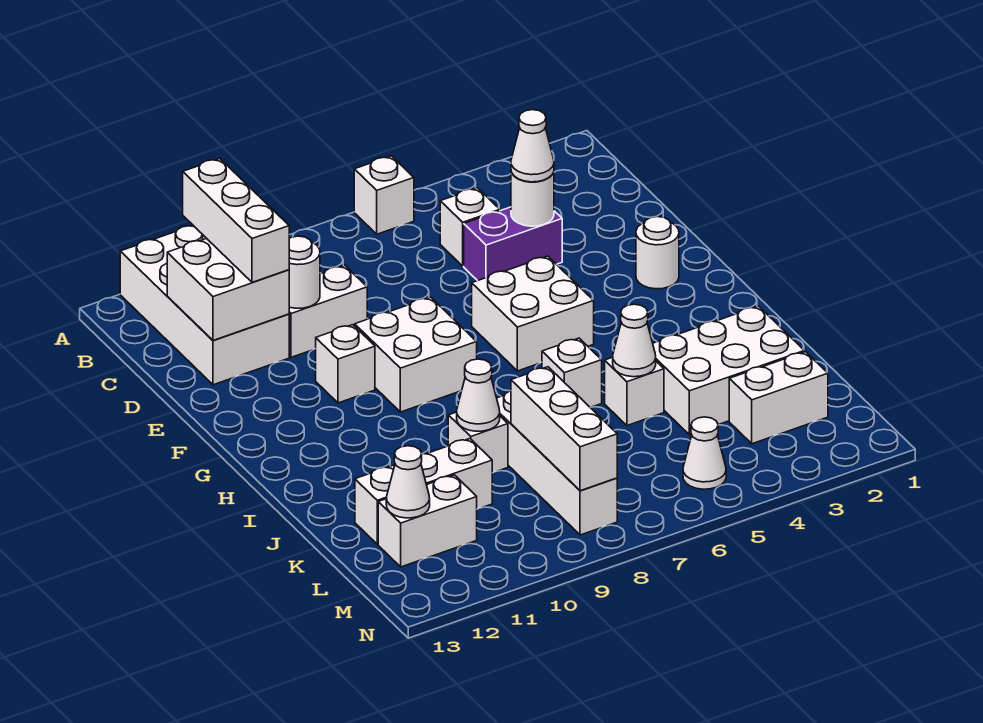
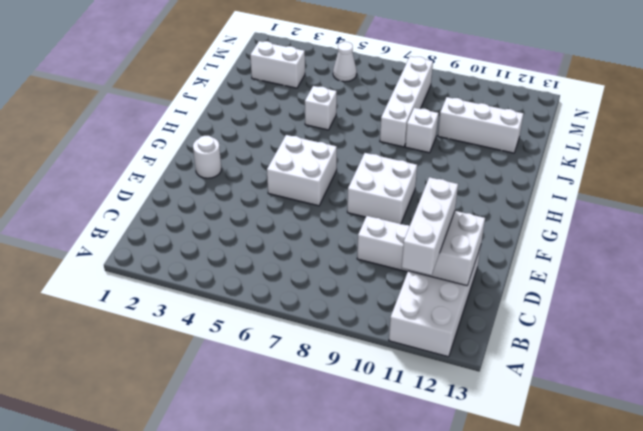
none -> white 1x1 brick [354,156,414,234]
none -> white 1x1 brick [440,188,500,266]
none -> purple 1x2 brick [464,207,562,281]

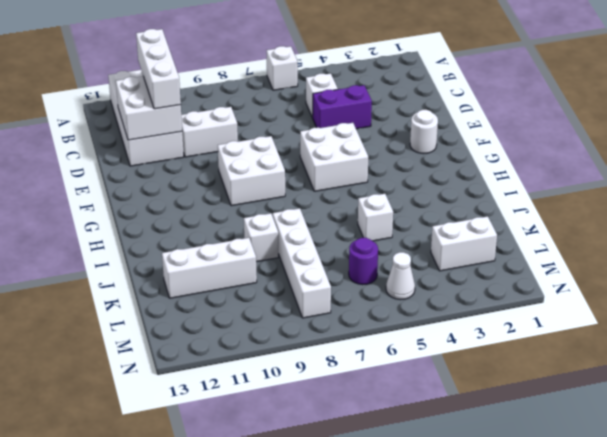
purple 1x1 round brick [349,238,378,285] -> none
none -> white 1x1 brick [316,325,375,403]
none -> white 1x1 brick [542,338,602,407]
none -> white 2x3 brick [653,306,804,435]

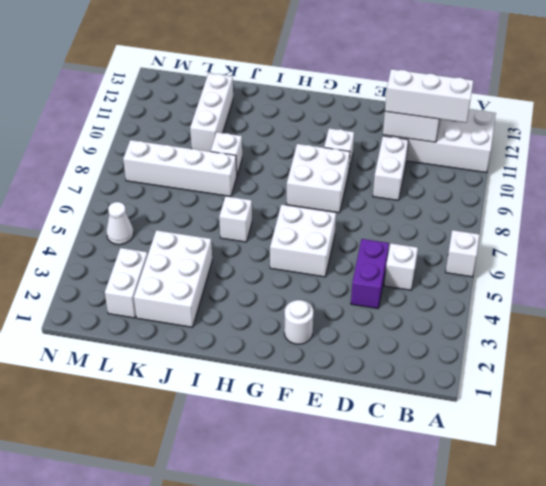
none -> white 1x1 brick [605,357,664,426]
none -> white 1x2 brick [378,475,477,567]
none -> white 1x1 round brick [511,172,554,226]

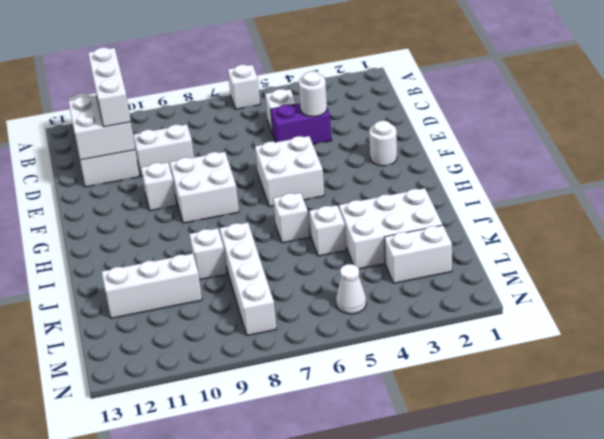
none -> white 1x2 brick [378,475,477,567]
none -> white 1x1 round brick [289,236,320,308]
none -> white 1x1 cone [613,304,656,377]

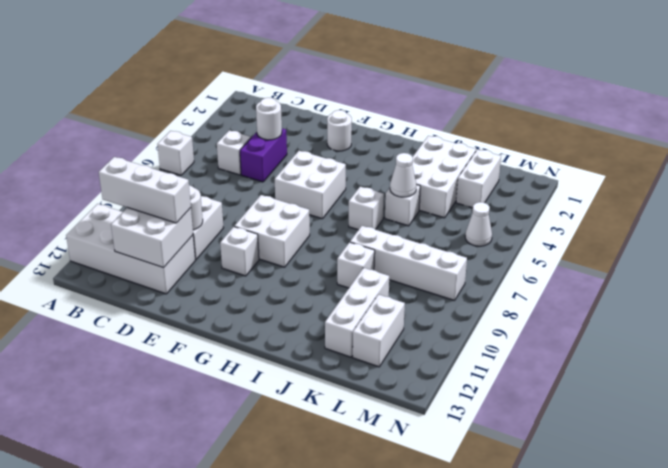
none -> white 1x1 cone [457,359,500,431]
none -> white 1x3 brick [511,367,617,491]
none -> white 1x1 cone [386,446,430,518]

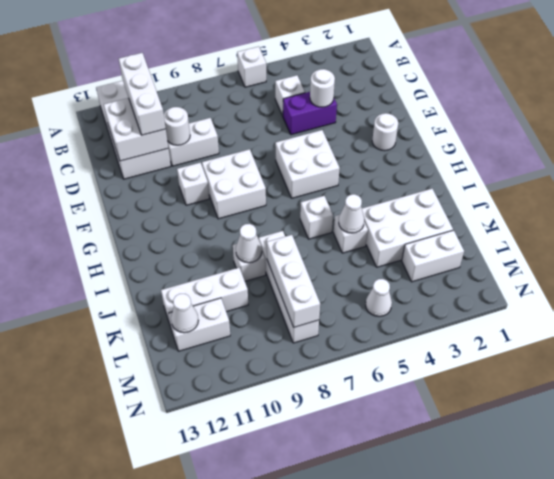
none -> white 1x1 cone [511,110,554,182]

